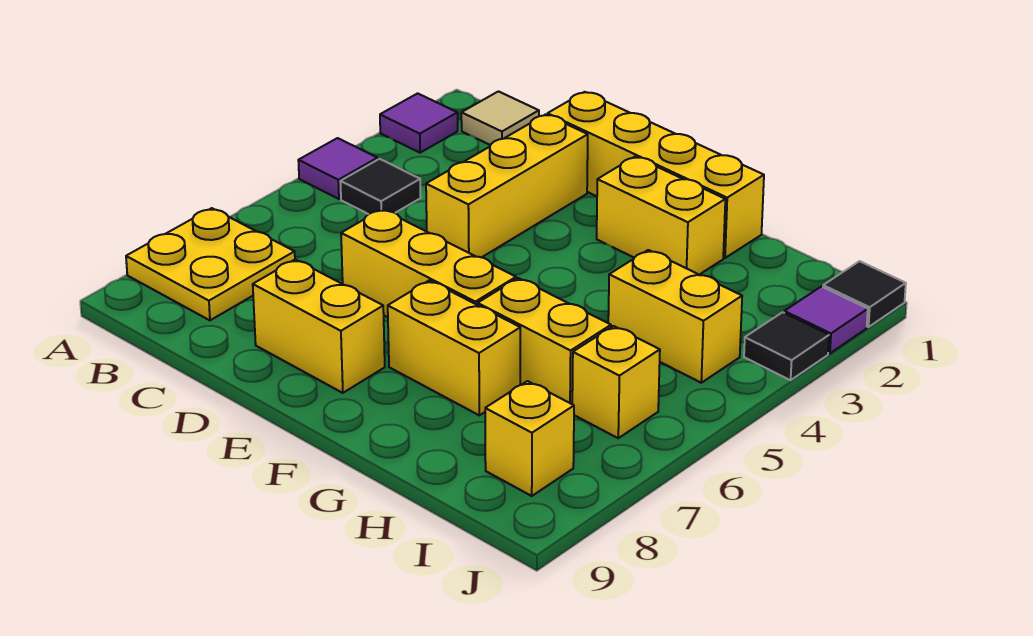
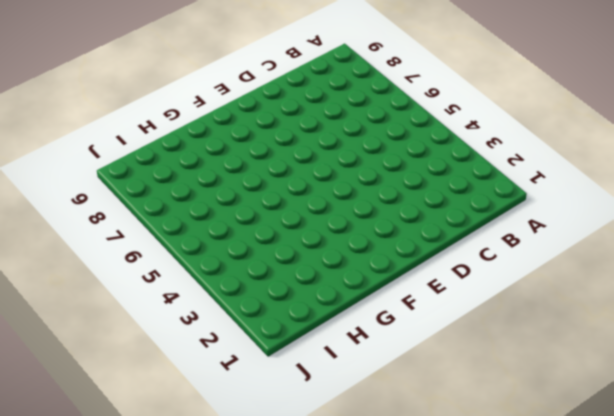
none -> purple 1x1 tile [380,93,458,153]
none -> purple 1x1 tile [298,138,378,199]
none -> yellow 2x2 plate [126,208,295,320]

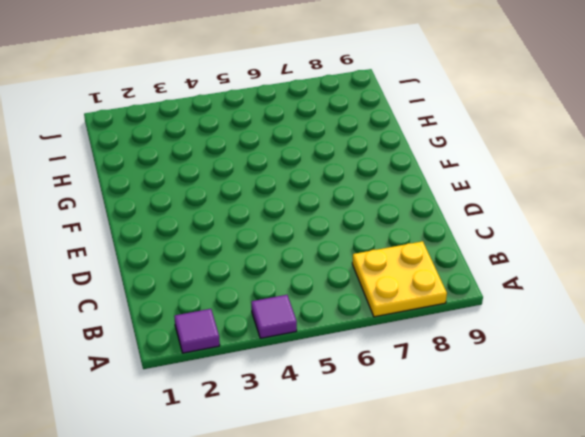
none -> tan 1x1 tile [461,91,539,145]
none -> black 1x1 tile [340,159,421,214]
none -> yellow 1x4 brick [547,92,764,258]

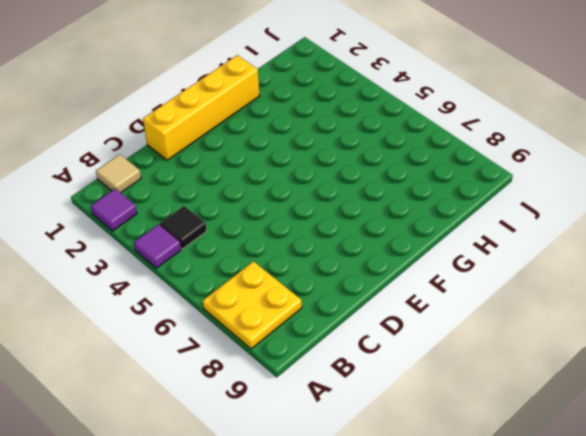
none -> yellow 1x3 brick [426,114,588,257]
none -> yellow 1x3 brick [341,209,516,317]
none -> yellow 1x2 brick [253,259,385,393]

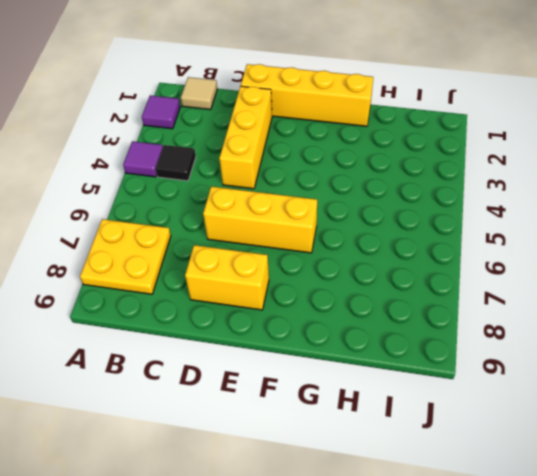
none -> yellow 1x2 brick [597,157,725,275]
none -> yellow 1x2 brick [388,280,520,415]
none -> yellow 1x2 brick [478,278,611,404]

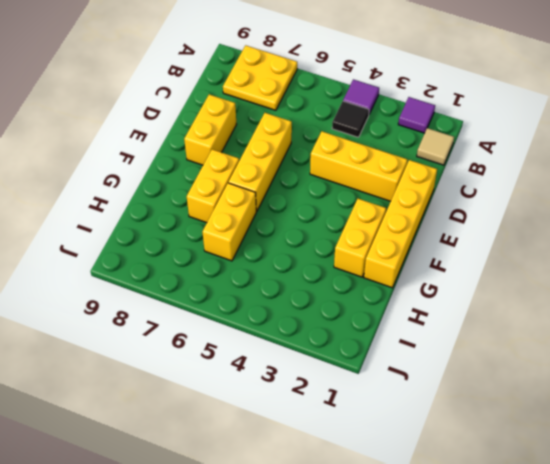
none -> yellow 1x2 brick [608,250,742,383]
none -> yellow 1x1 brick [572,326,660,438]
none -> yellow 1x1 brick [485,381,574,496]

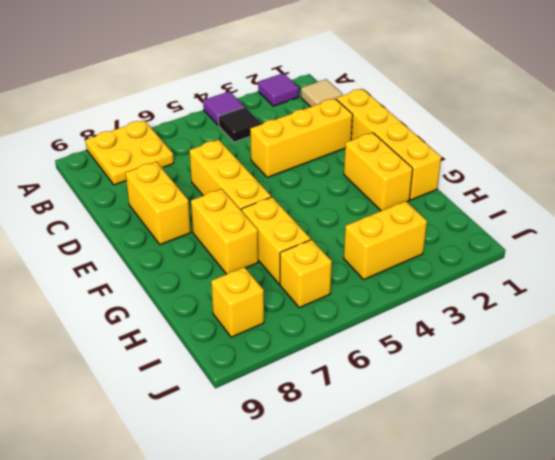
yellow 1x2 brick [344,201,427,279] -> yellow 1x2 brick turned to [608,250,742,383]
none -> black 1x1 tile [823,261,906,327]
none -> purple 1x1 tile [784,287,868,353]
none -> black 1x1 tile [744,312,829,380]

